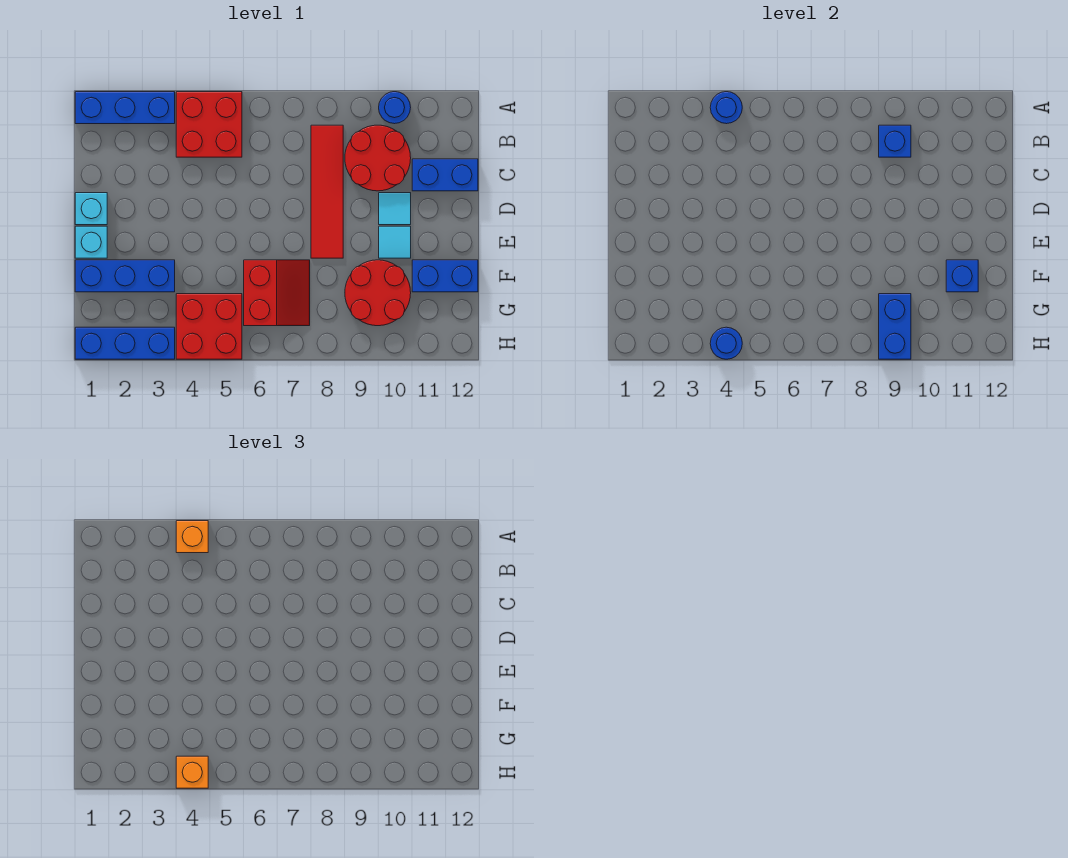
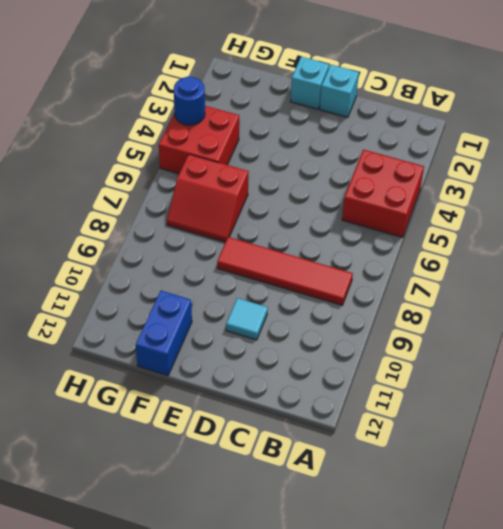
none -> blue 1x3 brick [75,92,175,124]
none -> blue 1x1 round brick [379,92,411,124]
none -> red 2x2 round brick [345,125,411,191]

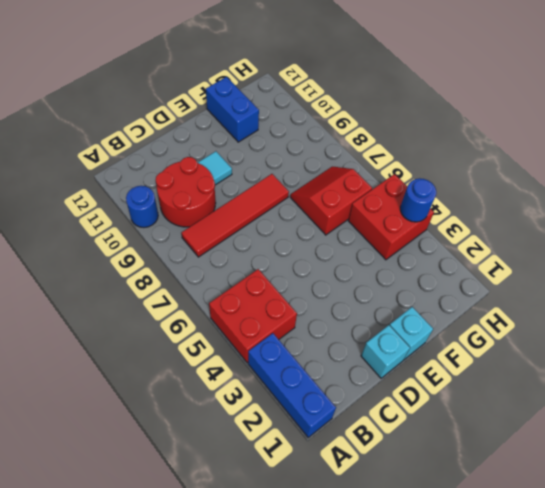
none -> blue 1x2 brick [412,159,478,191]
none -> cyan 1x1 tile [379,226,411,258]
none -> blue 1x3 brick [75,260,175,292]

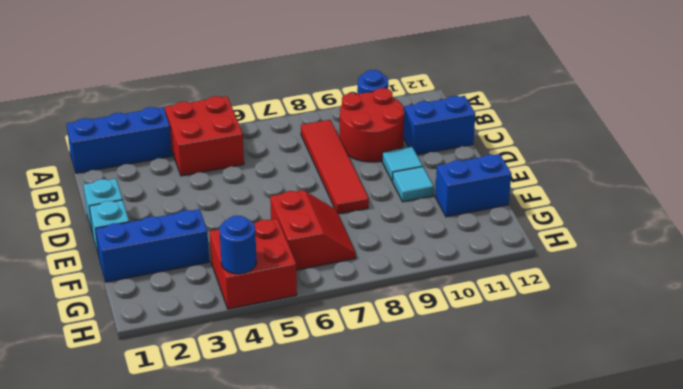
none -> red 2x2 round brick [345,260,411,326]
none -> blue 1x3 brick [75,327,175,359]
none -> blue 1x1 round brick [710,92,742,124]

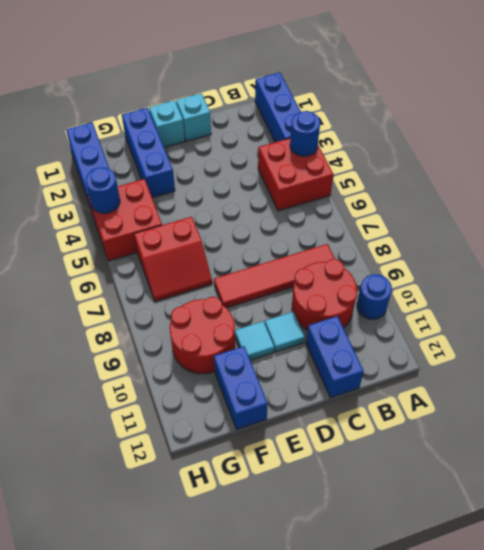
none -> blue 1x1 brick [879,125,911,157]
none -> blue 1x1 brick [946,260,978,292]
none -> blue 1x2 brick [879,294,911,359]

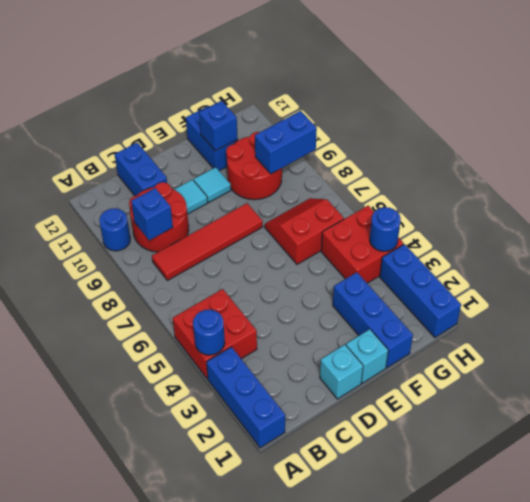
none -> orange 1x1 brick [176,521,208,553]
none -> orange 1x1 brick [176,756,208,788]

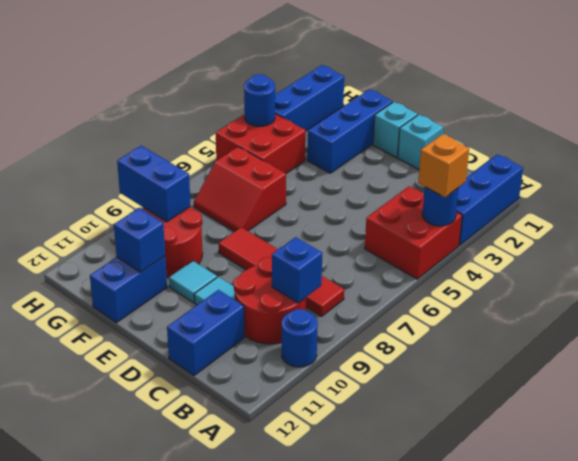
none -> orange 1x1 brick [176,756,208,788]

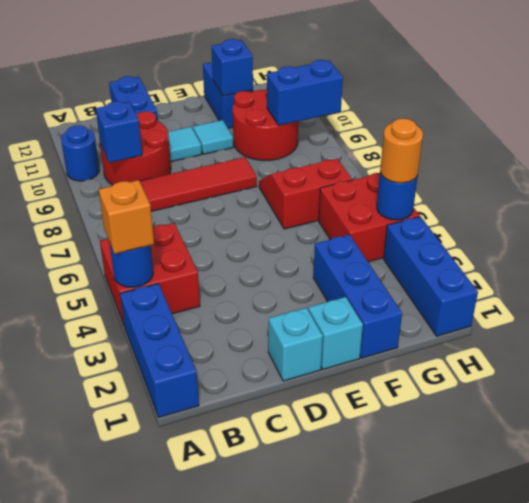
orange 1x1 round brick [380,118,423,183] -> orange 1x1 brick [176,756,208,788]

